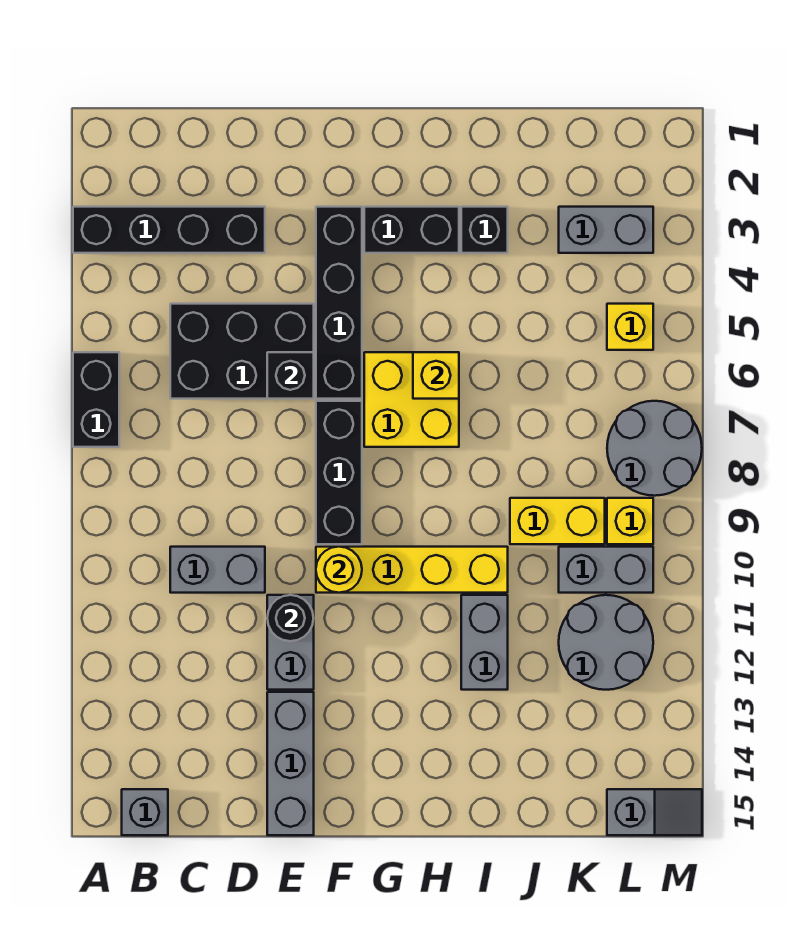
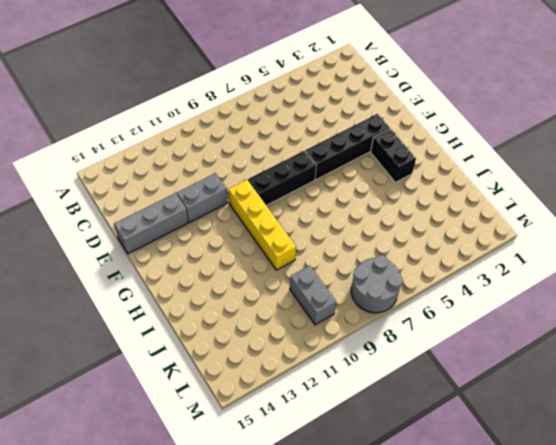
none -> black 1x4 brick [73,207,265,253]
none -> black 1x2 brick [73,352,119,447]
none -> grey 1x1 brick [122,789,168,835]

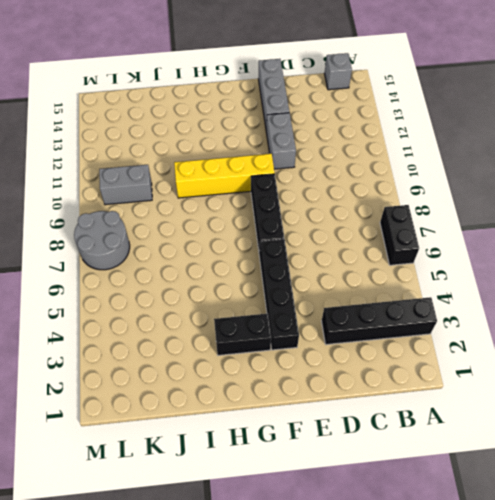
none -> black 2x3 brick [170,304,314,399]
none -> grey 1x2 brick [170,547,265,593]
none -> yellow 2x2 brick [364,352,459,447]

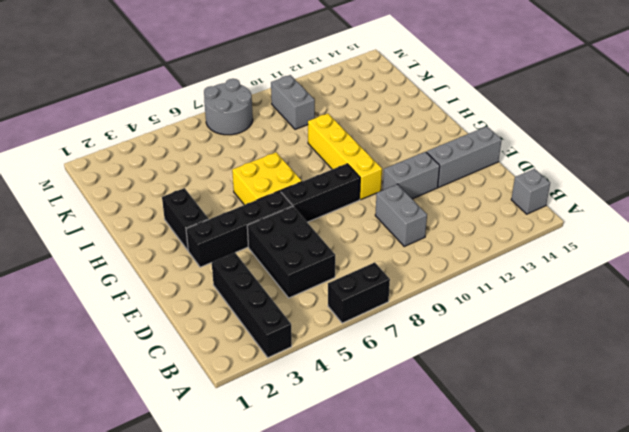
none -> black 1x1 brick [461,207,508,253]
none -> grey 1x2 brick [461,595,508,690]
none -> yellow 1x2 brick [510,498,605,544]

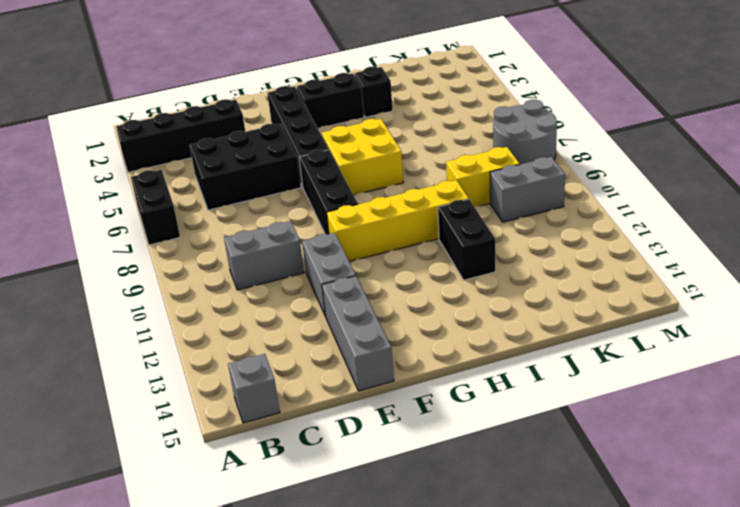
black 1x2 brick [438,199,495,280] -> grey 1x2 brick [461,595,508,690]
none -> grey 1x2 brick [559,207,653,253]
none -> grey 2x2 round brick [559,595,653,690]
none -> yellow 1x1 brick [607,304,653,350]

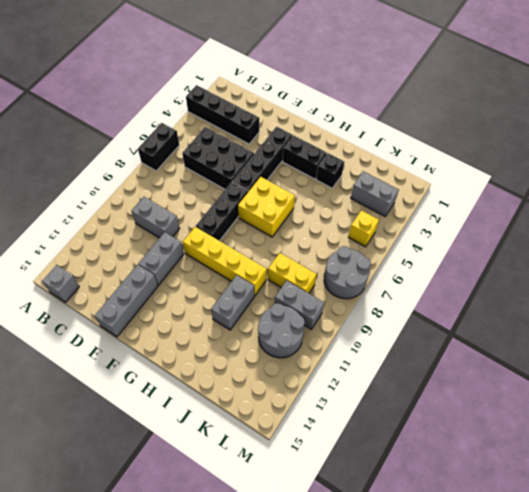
none -> yellow 1x1 brick [607,498,653,544]
none -> grey 1x2 slope [607,789,702,835]
none -> black 1x1 brick [267,352,314,399]

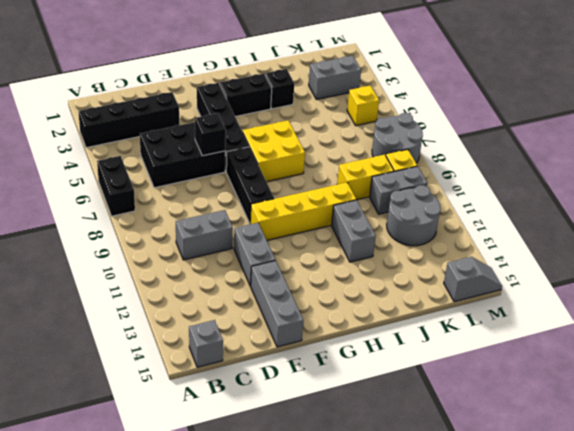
none -> black 1x1 round brick [267,595,314,641]
none -> yellow 1x1 round brick [316,547,362,593]
none -> yellow 1x1 brick [413,352,459,399]

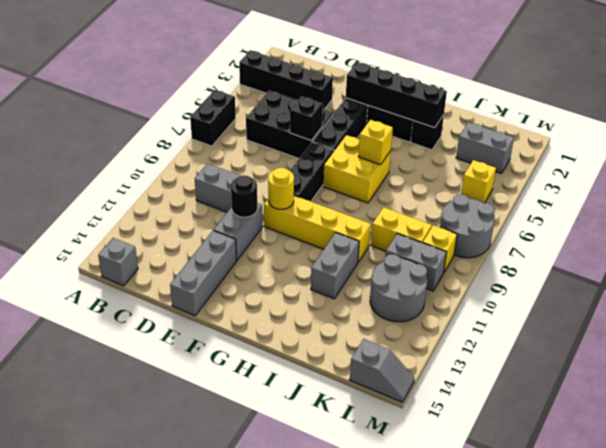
black 1x4 brick [346,62,447,128] -> none

